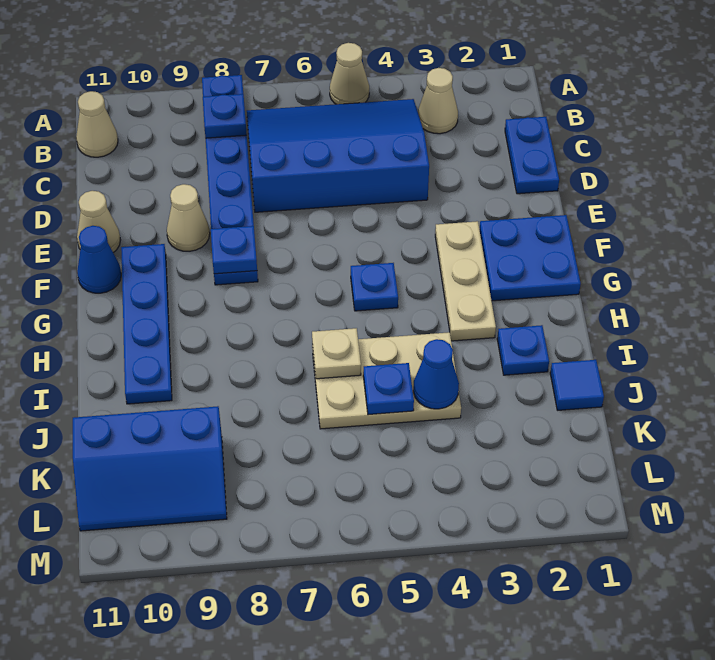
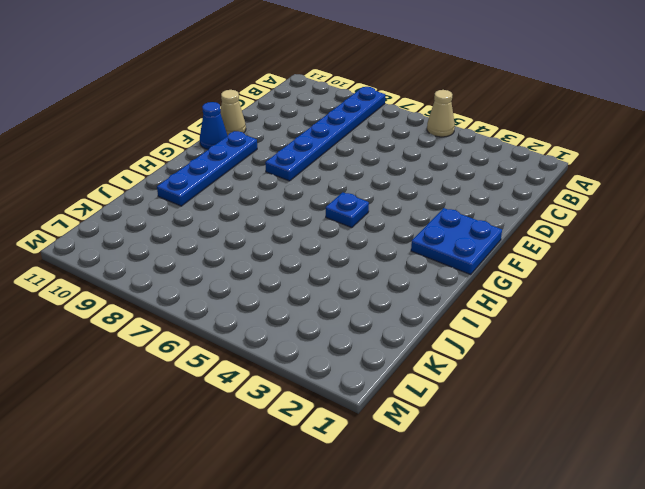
none -> tan 1x1 cone [418,68,458,134]
none -> blue 3x4 slope [247,99,429,212]
none -> tan 1x1 cone [76,91,118,157]

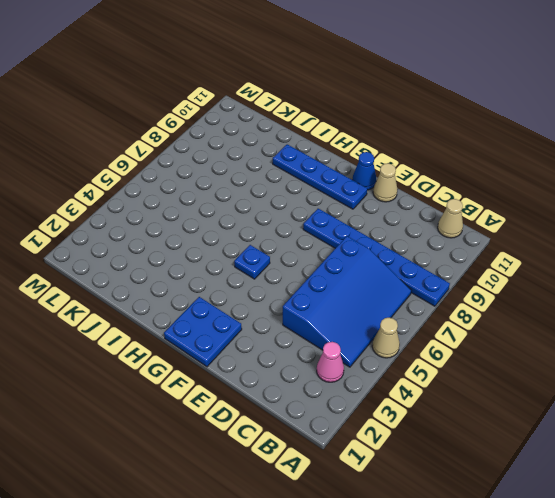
pink 1x1 cone [317,342,344,382] -> tan 1x1 cone [418,68,458,134]
none -> blue 1x2 plate [505,117,559,194]
none -> tan 1x1 cone [167,184,210,251]
none -> tan 1x3 plate [435,221,496,341]

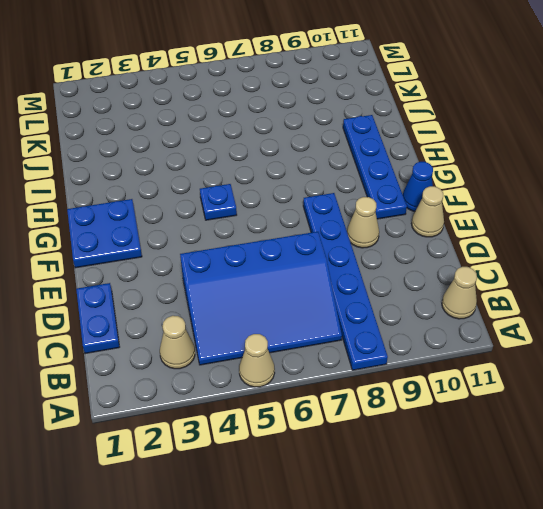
none -> tan 1x3 plate [435,221,496,341]
none -> blue 1x1 plate [497,325,549,375]
none -> tan 2x3 plate [312,332,461,429]

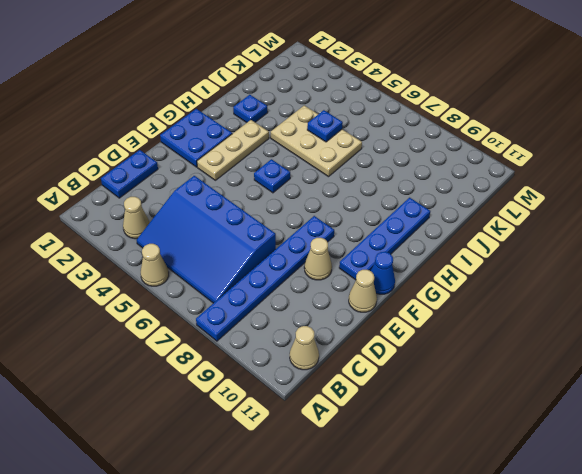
none -> blue 1x1 tile [550,360,604,410]
none -> blue 2x3 slope [73,406,227,531]
none -> blue 1x1 plate [203,94,247,138]

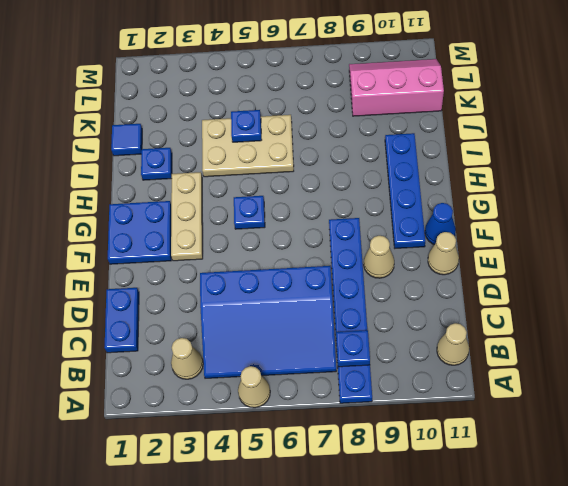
pink 2x3 slope [349,59,444,116] -> blue 2x3 slope [73,406,227,531]
none -> blue 1x1 plate [211,226,257,274]
none -> tan 1x1 plate [312,328,361,379]
none -> blue 1x1 cone [413,339,459,409]

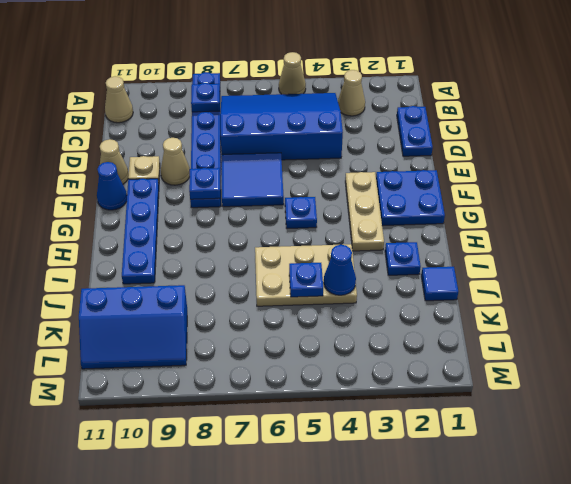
blue 2x2 tile [222,153,284,207] -> none
tan 1x1 plate [128,156,160,182] -> tan 1x1 plate moved to [312,328,361,379]

